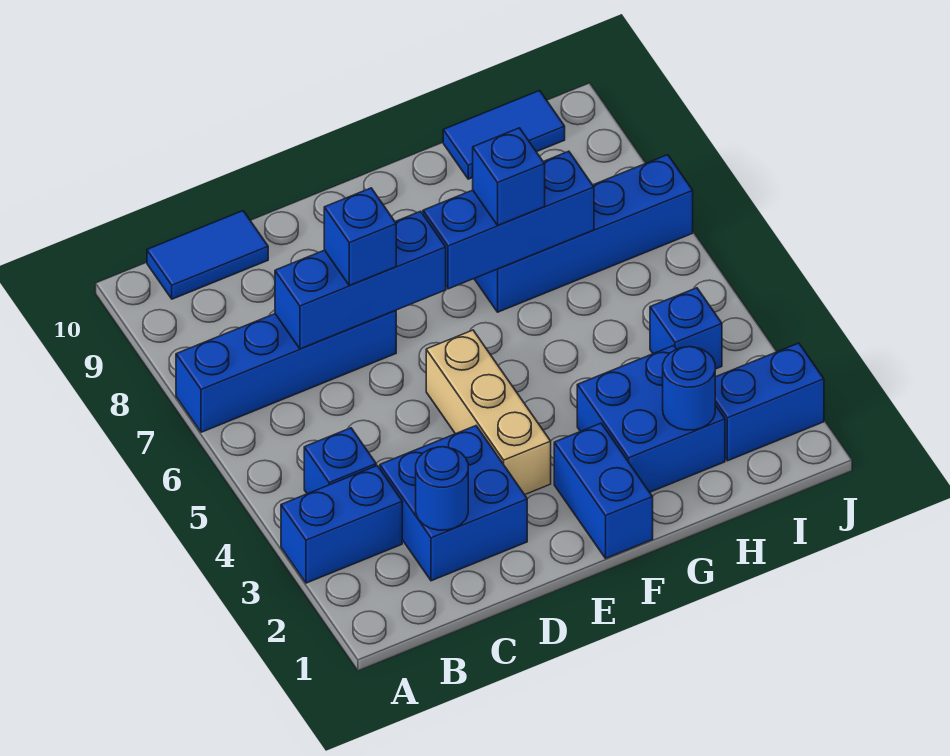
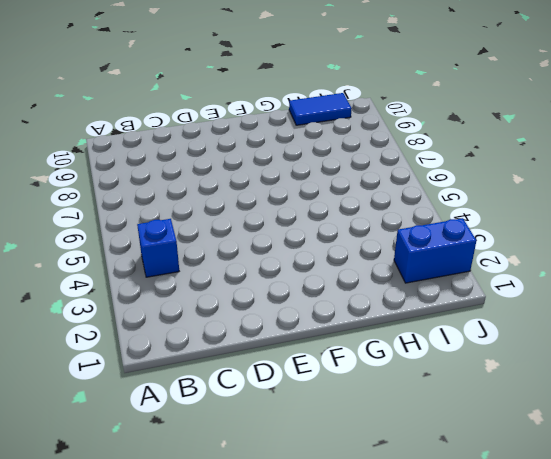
none -> blue 1x2 brick [281,466,402,583]
none -> blue 1x4 brick [176,311,396,432]
none -> blue 1x2 tile [147,211,268,299]

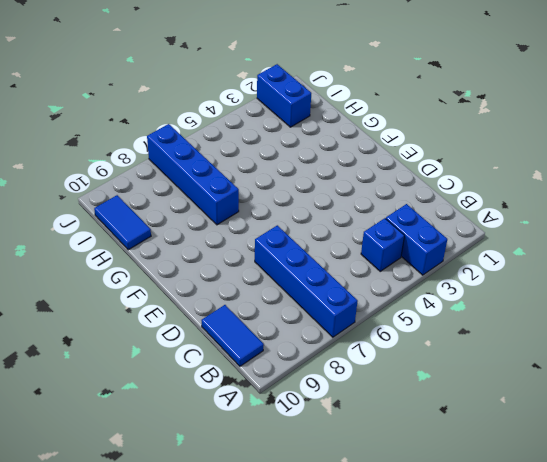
none -> blue 2x2 brick [380,426,527,581]
none -> tan 1x3 brick [426,330,551,495]
none -> blue 1x2 brick [554,423,653,558]

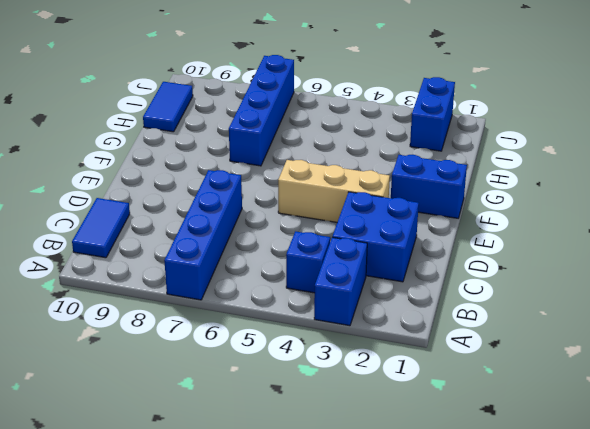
none -> blue 2x2 brick [577,345,725,492]
none -> blue 1x1 brick [650,288,722,369]
none -> blue 1x1 round brick [416,447,468,530]

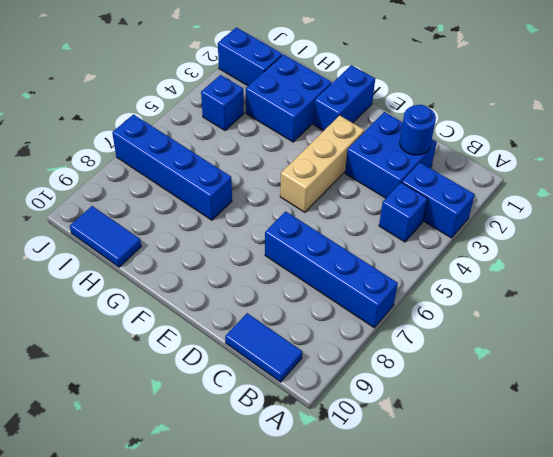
none -> blue 1x3 brick [275,211,446,349]
none -> blue 1x3 brick [423,151,594,289]
none -> blue 1x1 round brick [663,347,715,430]

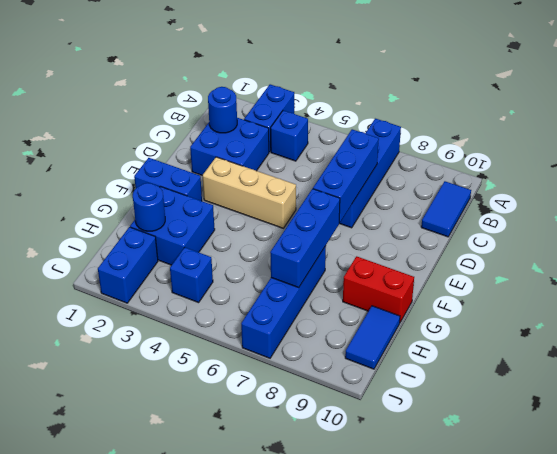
red 1x2 brick [343,256,414,322] -> none
none -> blue 1x1 brick [324,188,396,285]
none -> blue 1x1 brick [473,128,545,225]

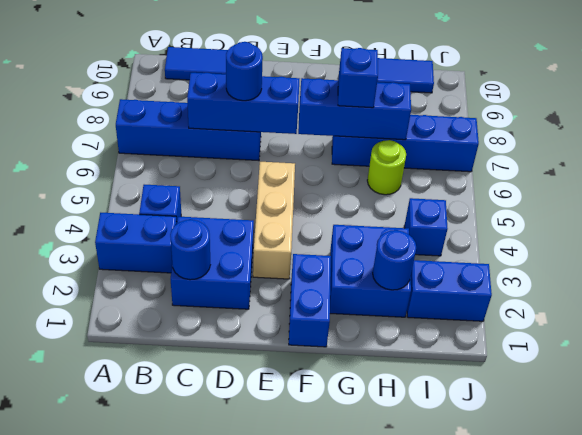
blue 1x1 round brick [226,42,263,101] -> blue 1x1 brick [324,188,396,285]
lime 1x1 round brick [367,140,406,195] -> none

